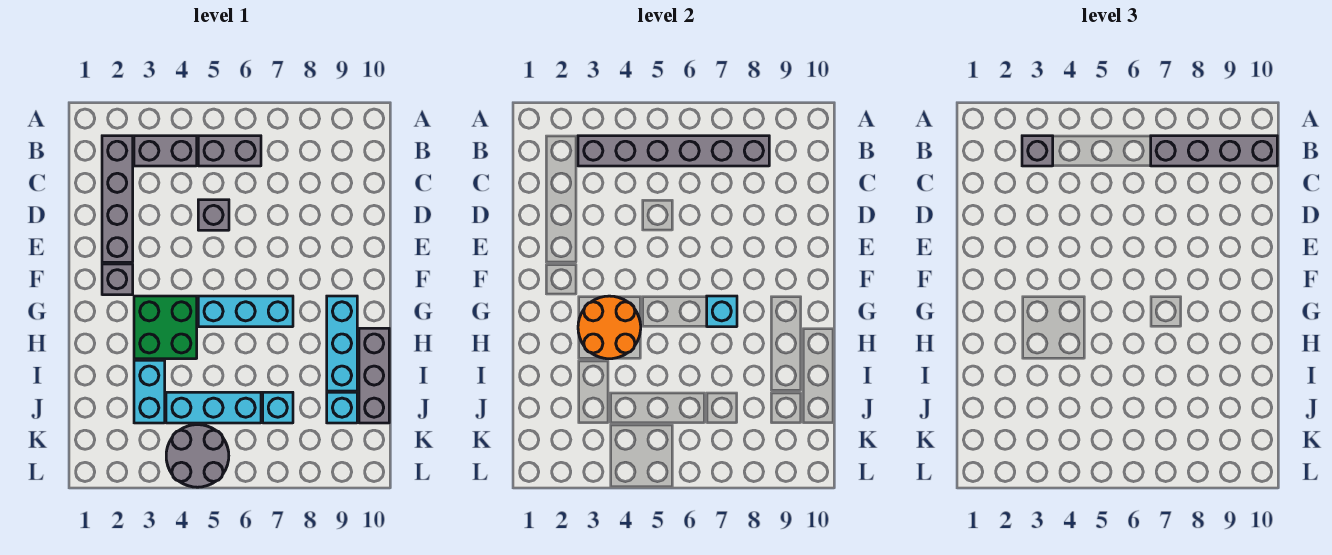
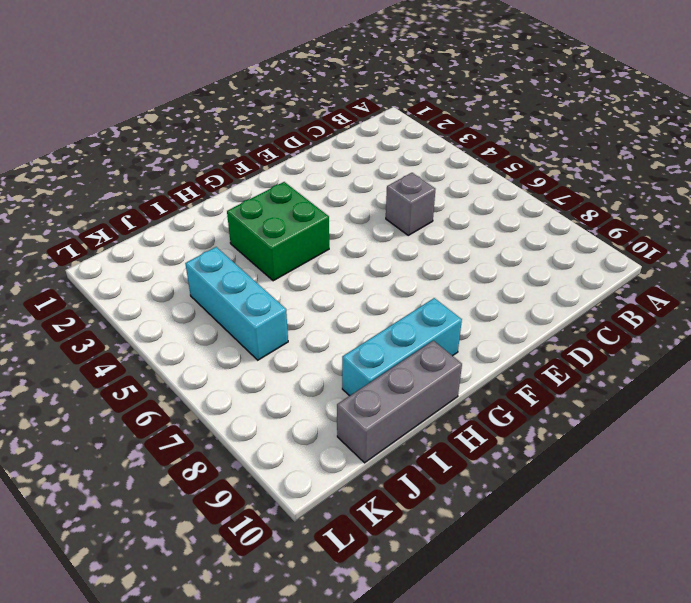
none -> grey 1x4 brick [102,136,133,262]
none -> grey 1x2 brick [134,136,197,166]
none -> grey 1x2 brick [198,136,261,166]

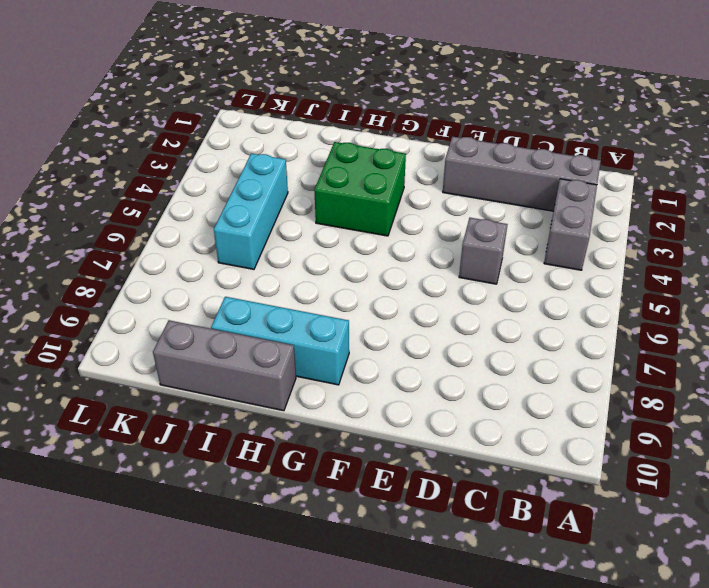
none -> grey 1x2 brick [198,136,261,166]
none -> grey 1x1 brick [102,264,133,295]
none -> cyan 1x3 brick [198,296,293,327]

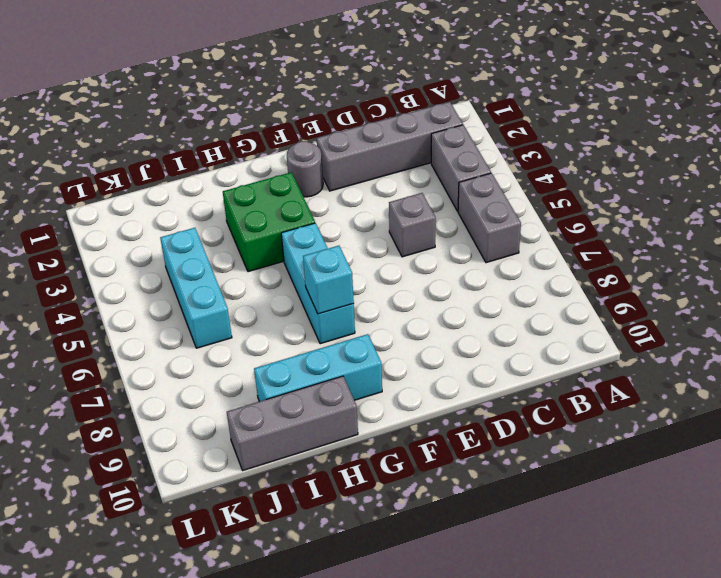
grey 1x1 round brick [287,141,323,197] -> grey 1x1 brick [102,264,133,295]
none -> cyan 1x2 brick [134,360,165,423]
none -> cyan 1x1 brick [263,392,293,423]
none -> cyan 1x1 brick [327,392,357,423]

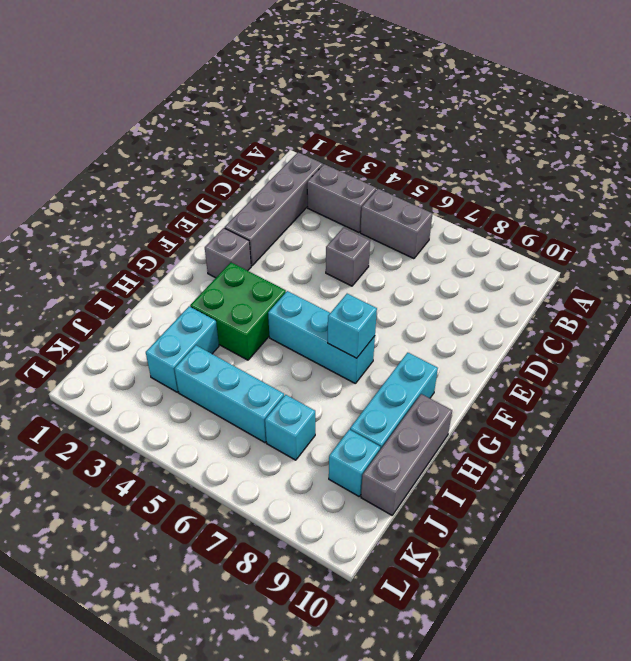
none -> grey 2x2 round brick [166,425,229,487]
none -> grey 1x6 brick [578,136,769,166]
none -> orange 2x2 round brick [578,296,641,359]

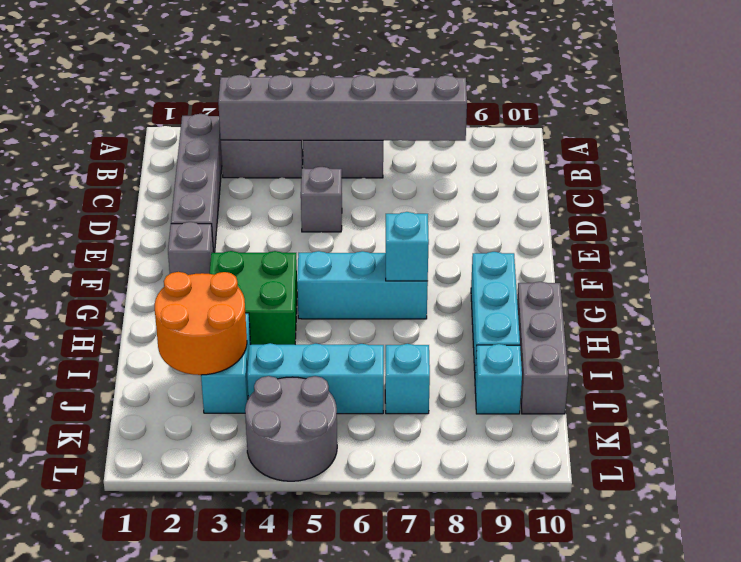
orange 2x2 round brick [155,272,247,375] -> orange 2x2 round brick moved to [578,296,641,359]
none -> grey 1x1 brick [1022,136,1053,166]
none -> grey 1x4 brick [1151,136,1277,166]

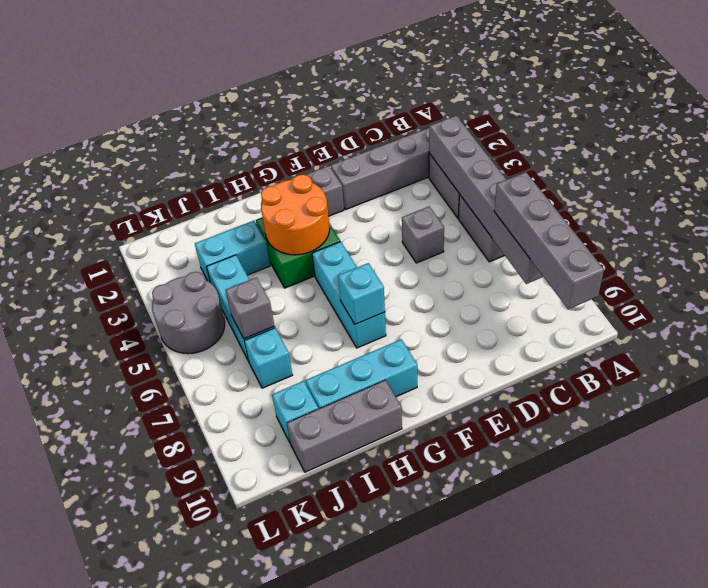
grey 1x1 brick [226,277,274,339] -> grey 1x1 brick moved to [1022,136,1053,166]

